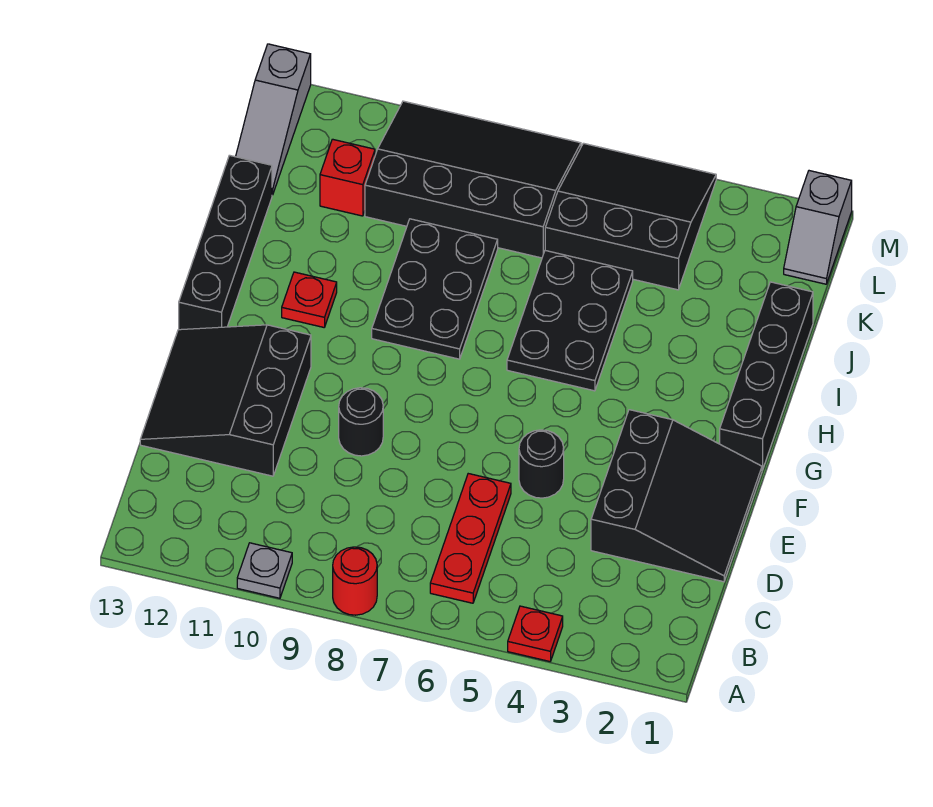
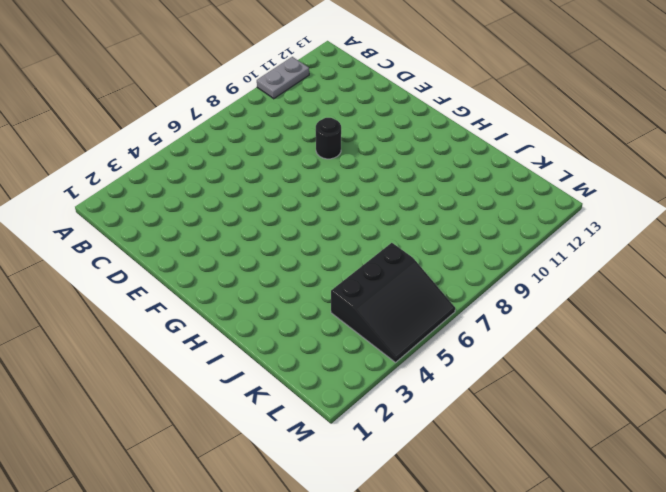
grey 1x2 plate [257,57,309,99] -> grey 1x1 plate [237,543,292,598]
none -> red 1x1 plate [508,606,563,661]
none -> red 1x1 round brick [333,547,377,615]
none -> red 1x3 plate [430,474,511,603]

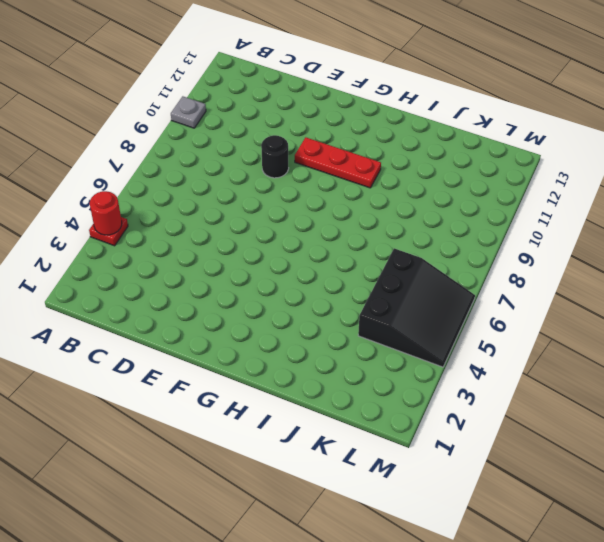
red 1x1 round brick [90,191,122,235] -> red 1x1 round brick moved to [333,547,377,615]
red 1x3 plate [295,137,381,188] -> red 1x3 plate moved to [430,474,511,603]
none -> black 3x3 slope [591,410,762,582]
none -> black 3x3 slope [140,325,311,476]
none -> black 1x1 round brick [519,430,564,498]

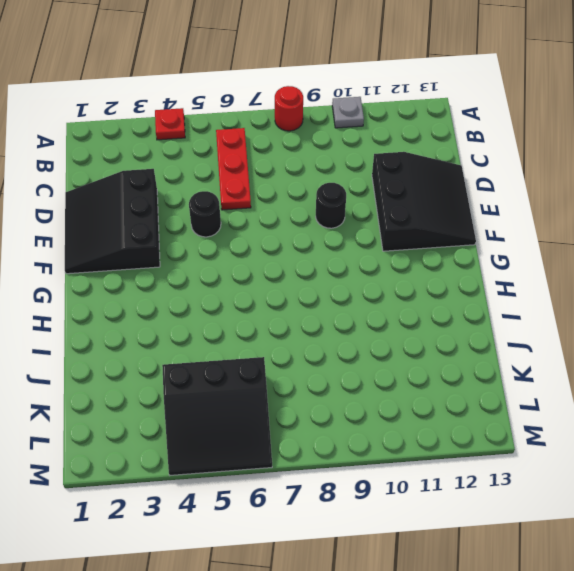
none -> black 1x4 brick [720,282,813,470]
none -> black 1x4 brick [179,155,272,330]
none -> black 2x3 plate [507,251,633,391]

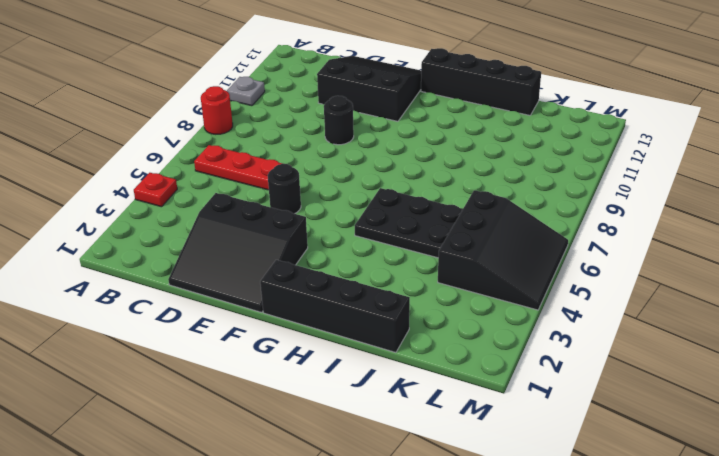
none -> black 2x3 plate [372,219,498,359]
none -> red 1x1 plate [282,272,337,327]
none -> black 3x4 slope [365,101,581,258]

